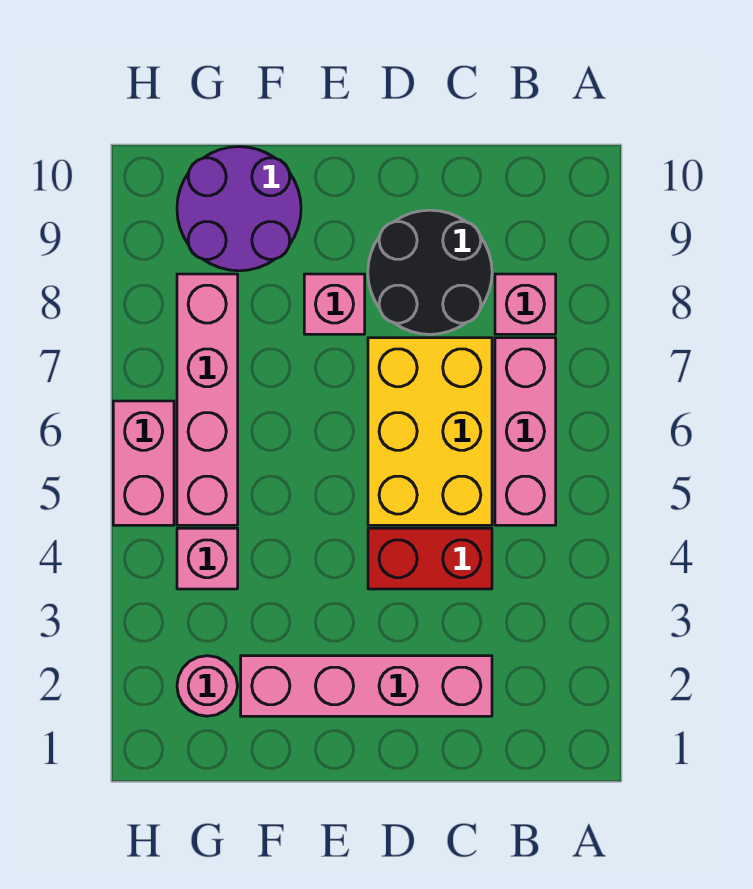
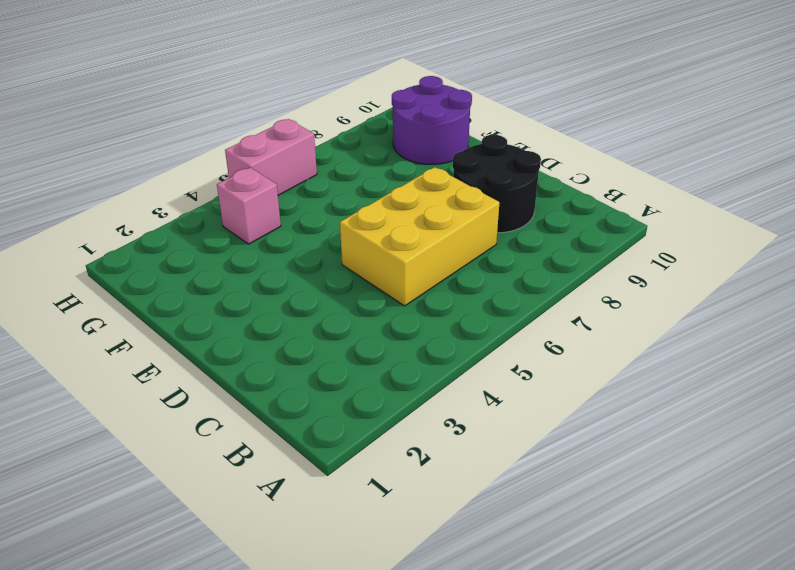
none -> pink 1x3 brick [495,338,556,525]
none -> pink 1x1 brick [495,274,556,334]
none -> pink 1x4 brick [241,656,492,716]

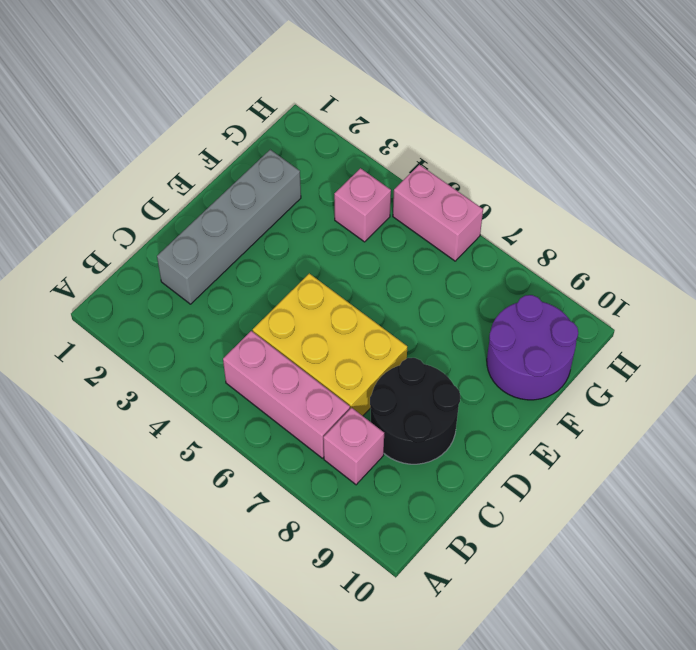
grey 1x4 brick [157,150,301,304] -> pink 1x4 brick [241,656,492,716]
none -> red 1x2 brick [368,528,492,589]
none -> pink 1x1 brick [304,274,365,334]
none -> pink 1x1 round brick [177,656,237,716]

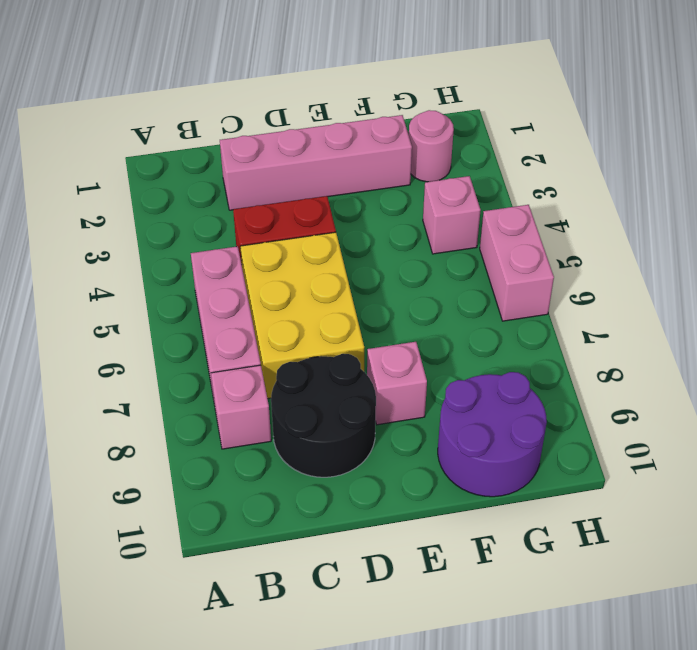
none -> pink 1x4 brick [177,274,238,525]

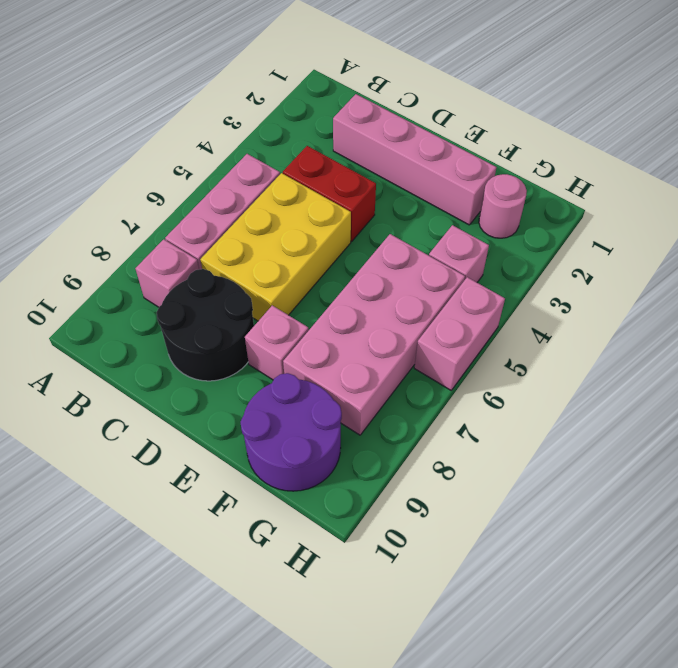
pink 2x4 brick [283,234,465,435] -> pink 1x4 brick [177,274,238,525]

